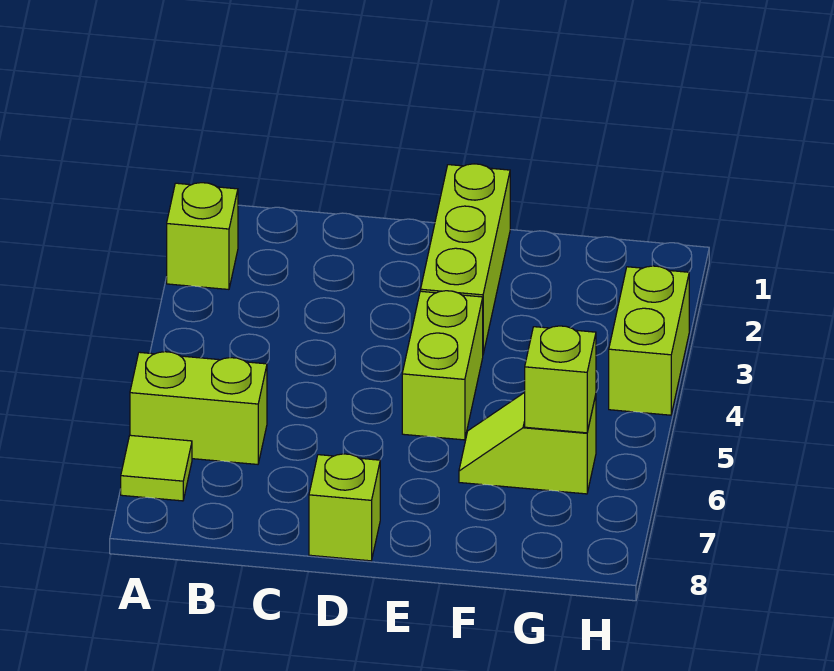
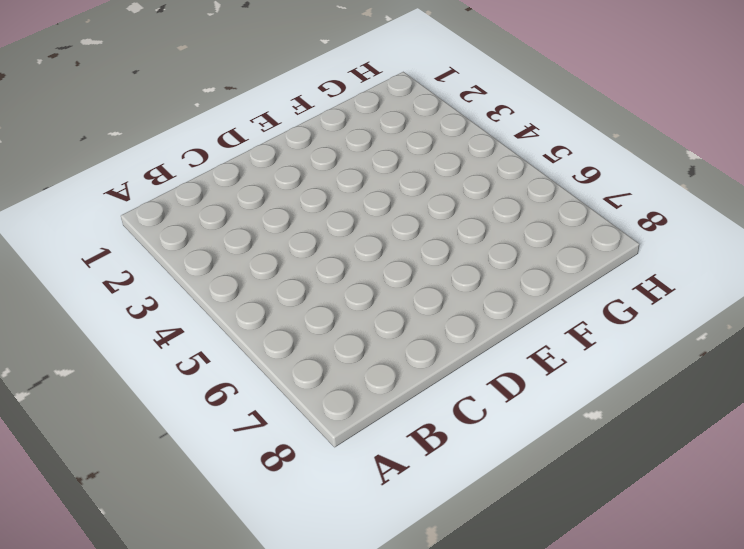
none -> lime 1x1 brick [167,183,238,289]
none -> lime 1x2 brick [130,352,267,464]

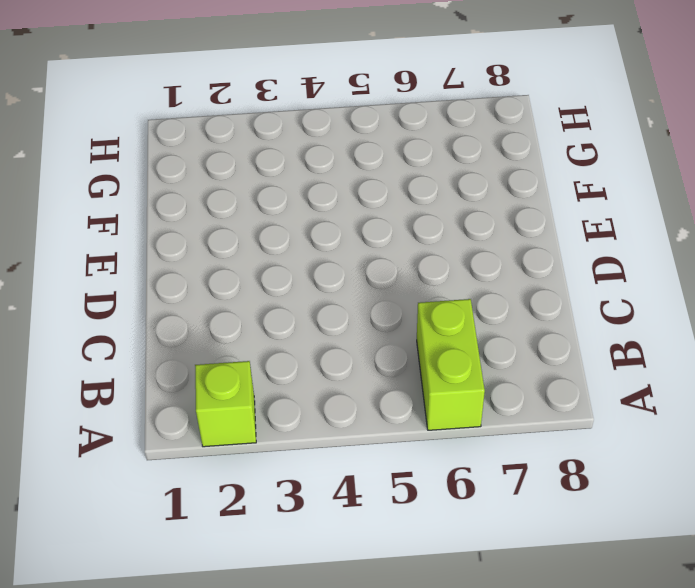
none -> lime 1x1 tile [121,435,192,501]
none -> lime 1x1 brick [309,454,380,561]

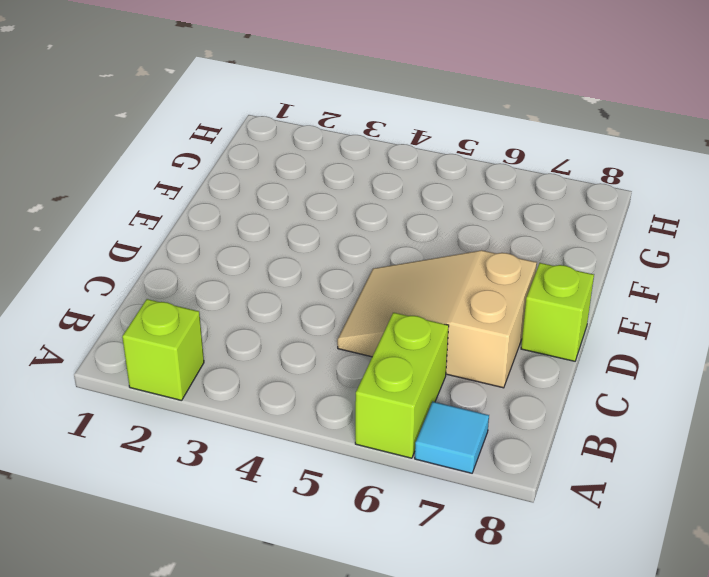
cyan 1x1 tile [415,402,489,473] -> lime 1x1 tile [121,435,192,501]
tan 2x3 slope [337,250,537,388] -> none
none -> lime 1x3 brick [421,164,510,354]
none -> lime 1x2 brick [402,291,483,440]

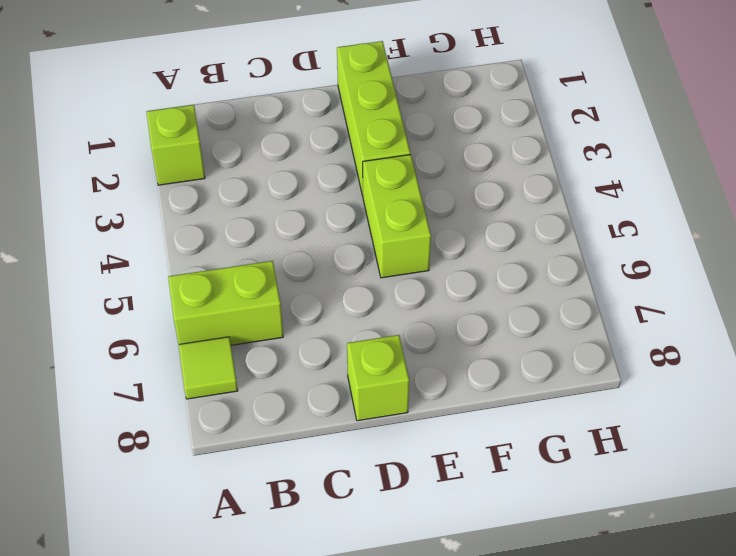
none -> lime 1x2 slope [459,392,596,494]
none -> lime 1x2 brick [609,266,689,415]

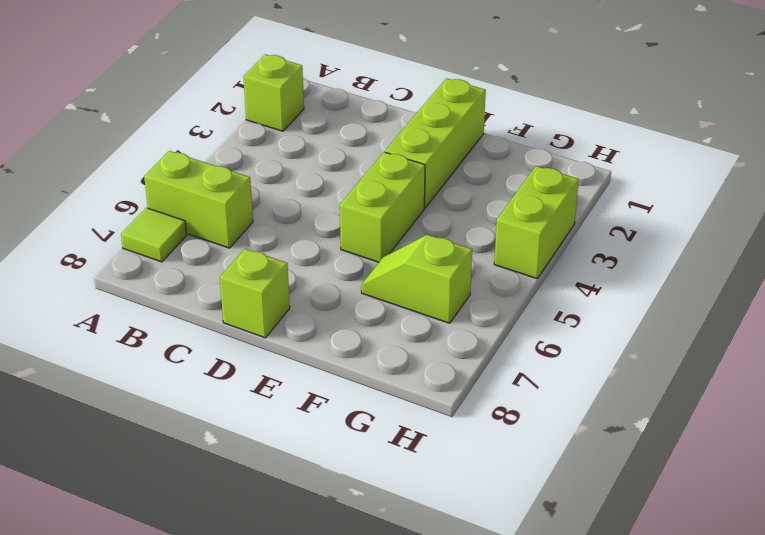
none -> lime 1x1 brick [525,326,596,433]

